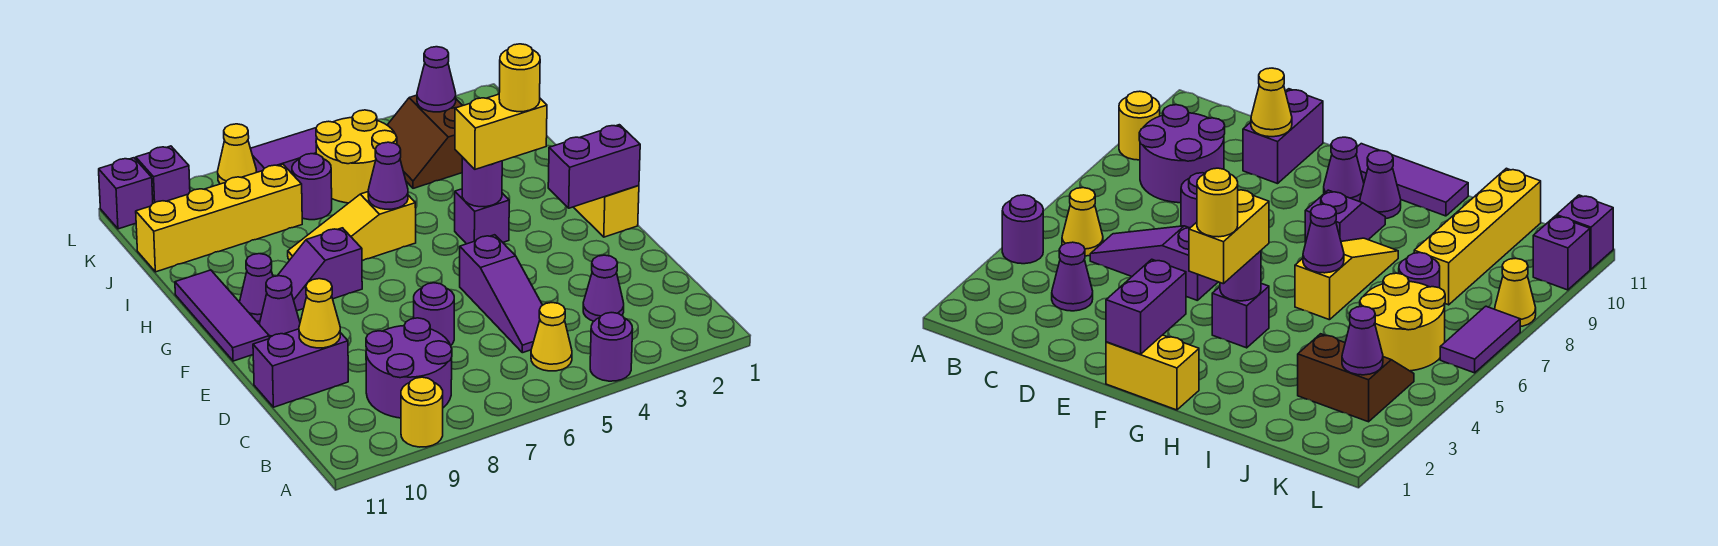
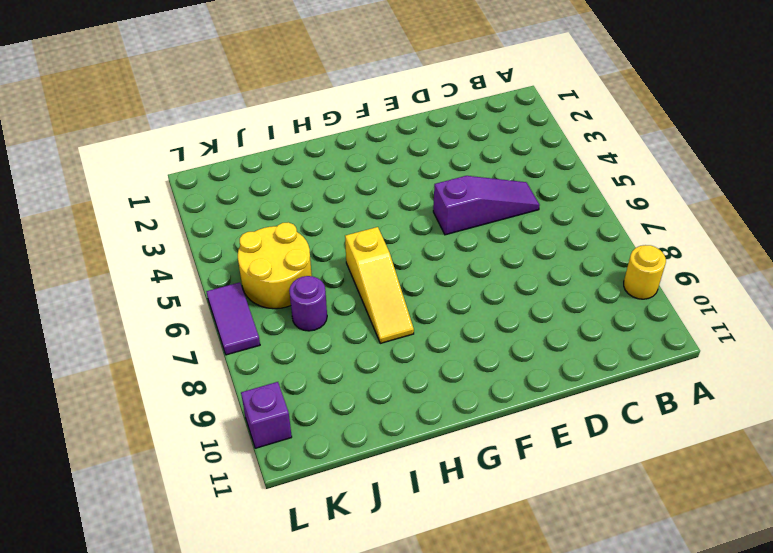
none -> purple 1x1 round brick [590,313,633,381]
none -> yellow 1x1 cone [531,303,572,371]
none -> purple 2x2 round brick [366,318,452,418]
none -> purple 1x1 cone [583,255,624,321]

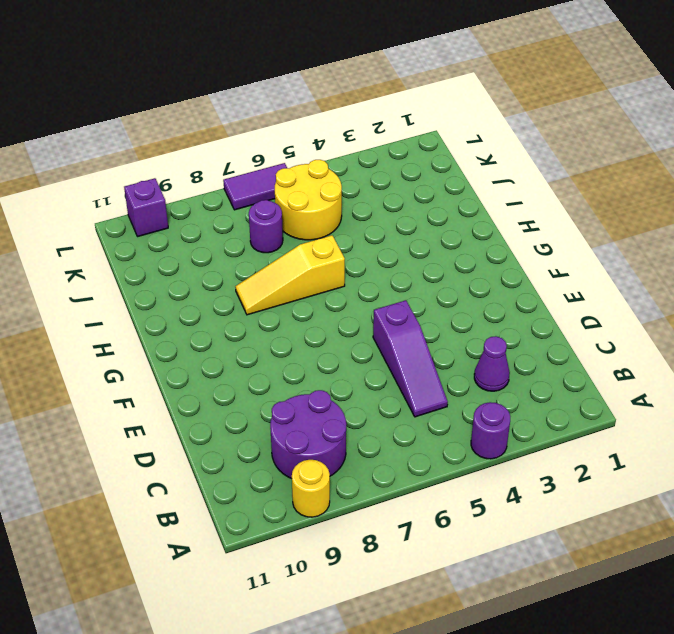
none -> yellow 1x1 cone [531,303,572,371]
none -> purple 1x1 round brick [414,283,454,346]
none -> purple 1x2 brick [253,329,348,407]
none -> yellow 1x2 brick [574,186,639,237]

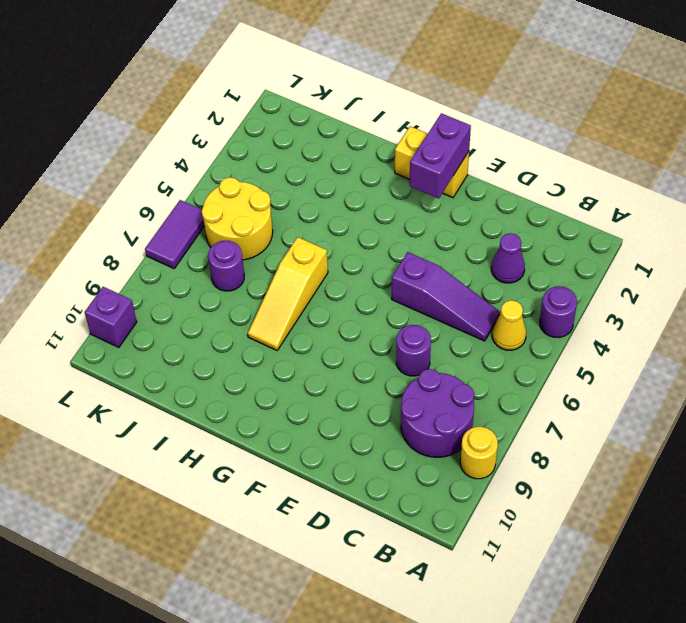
none -> purple 1x2 brick [253,329,348,407]
none -> purple 1x1 cone [260,276,300,338]
none -> purple 1x3 tile [175,270,269,361]
none -> purple 1x1 brick [455,189,509,244]

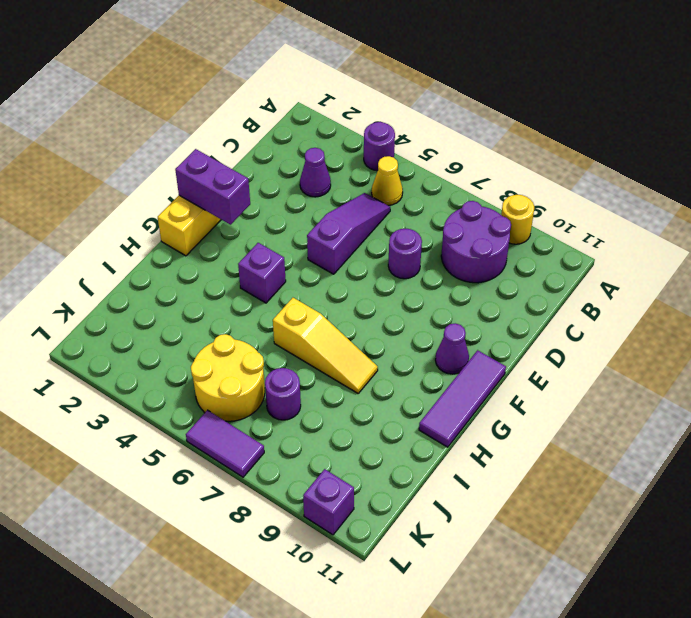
none -> purple 1x2 brick [253,329,348,407]
none -> purple 1x2 slope [277,228,362,311]
none -> purple 1x1 cone [240,254,273,321]
none -> brown 2x2 slope [387,95,463,188]

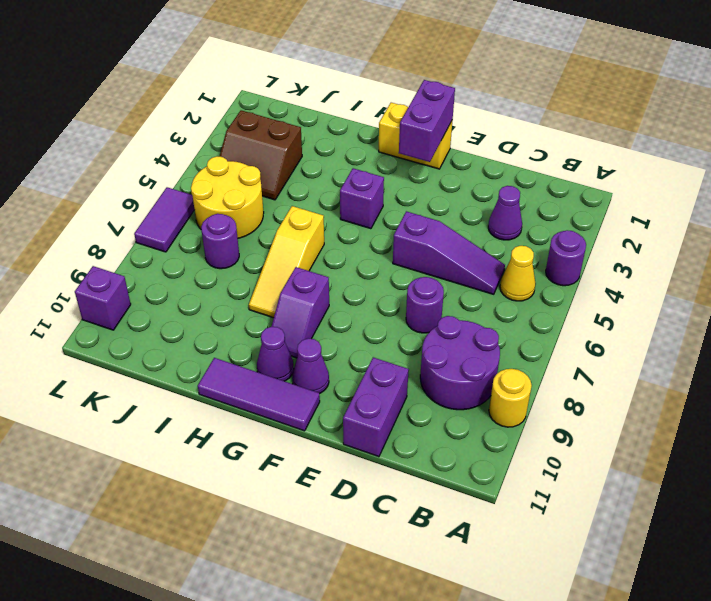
none -> yellow 1x4 brick [136,164,302,272]
none -> yellow 1x1 cone [218,124,256,184]
none -> purple 1x1 brick [99,158,153,229]
none -> yellow 1x1 cone [299,279,340,348]

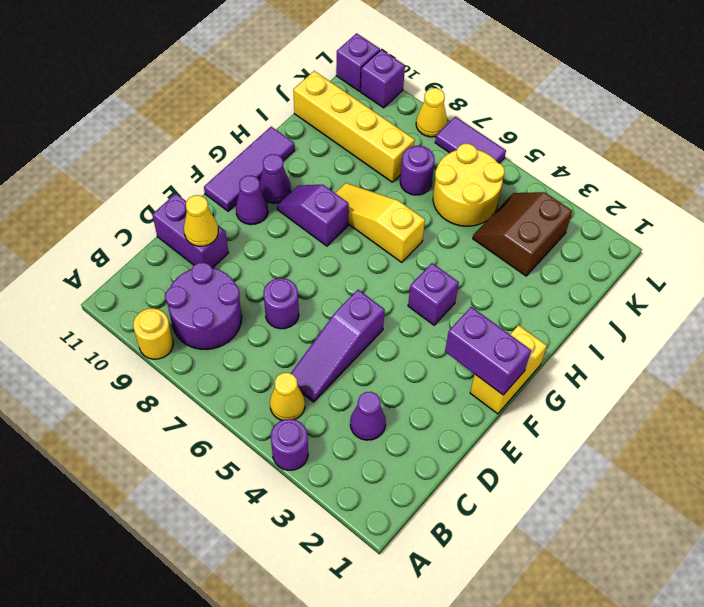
none -> purple 1x1 round brick [462,157,502,207]
none -> purple 1x1 cone [368,142,408,209]
none -> purple 1x1 cone [417,47,456,112]
none -> yellow 1x2 brick [455,94,547,169]

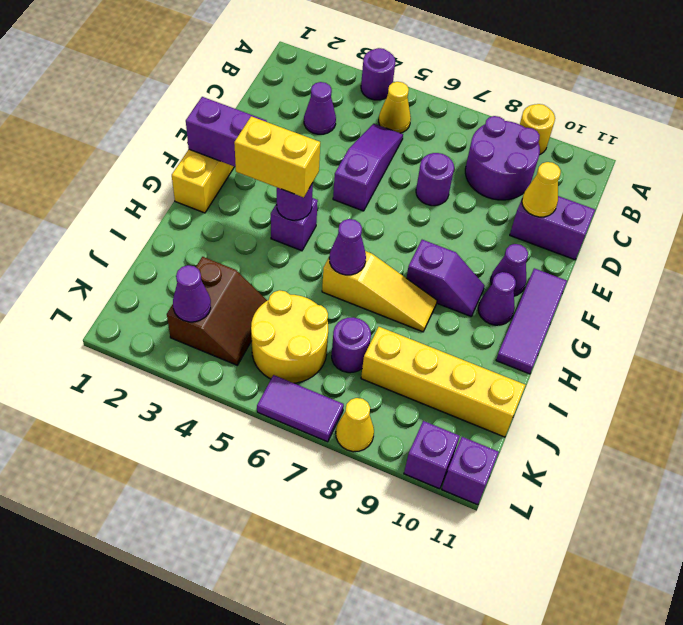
none -> yellow 1x1 round brick [499,44,540,112]

